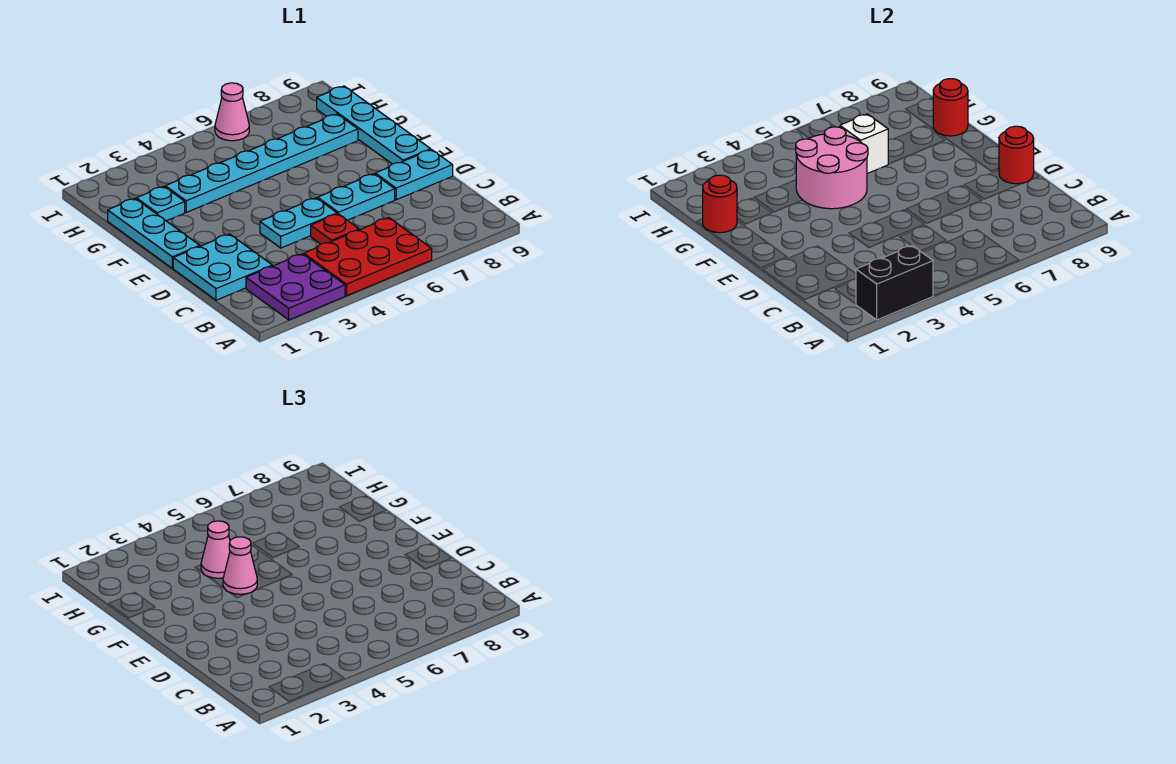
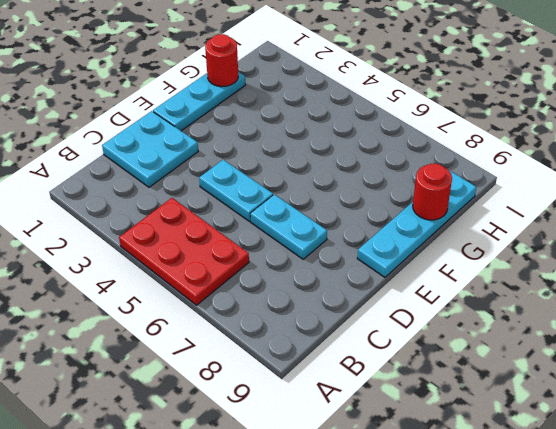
none -> purple 2x2 plate [246,254,345,320]
none -> red 1x1 plate [311,214,359,244]
none -> cyan 1x2 plate [375,150,453,200]

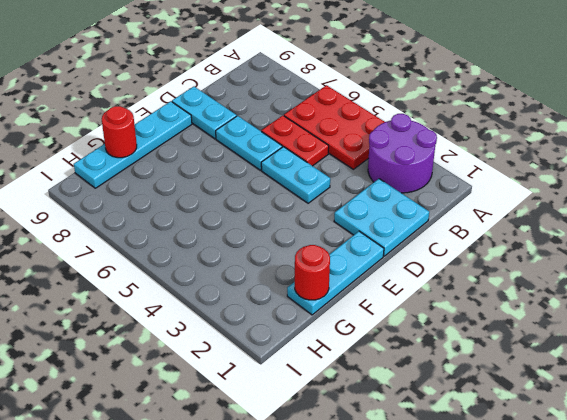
purple 2x2 round brick [368,114,437,193] -> purple 2x2 plate [246,254,345,320]
red 1x2 plate [261,116,329,166] -> red 1x1 plate [311,214,359,244]
none -> cyan 1x1 plate [136,186,185,221]
none -> cyan 1x6 plate [165,114,358,212]
none -> pink 1x1 cone [215,83,249,141]

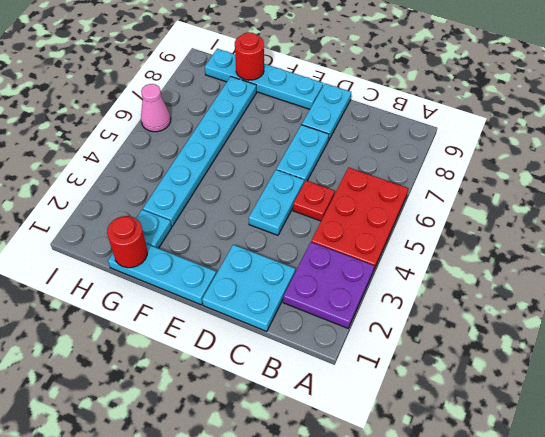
none -> black 1x2 brick [856,246,933,320]
none -> red 1x1 round brick [999,126,1034,184]
none -> pink 2x2 round brick [796,127,868,209]

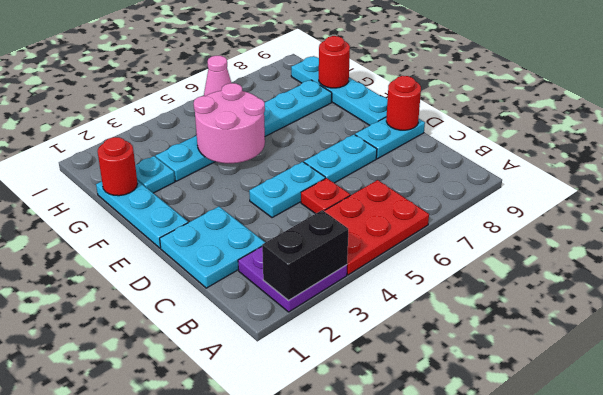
none -> white 1x1 brick [840,114,888,174]
none -> pink 1x1 cone [223,537,257,594]
none -> pink 1x1 cone [201,521,230,578]

